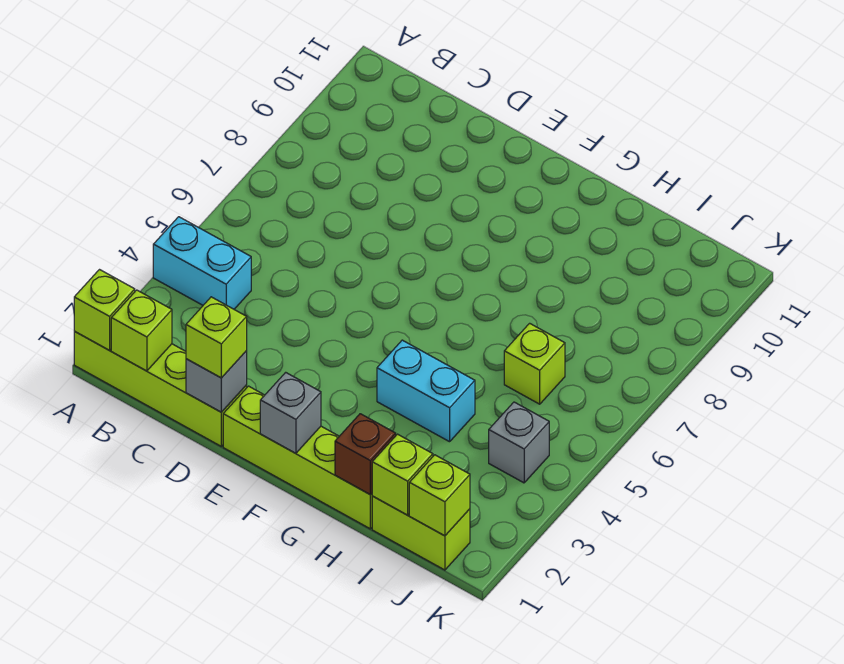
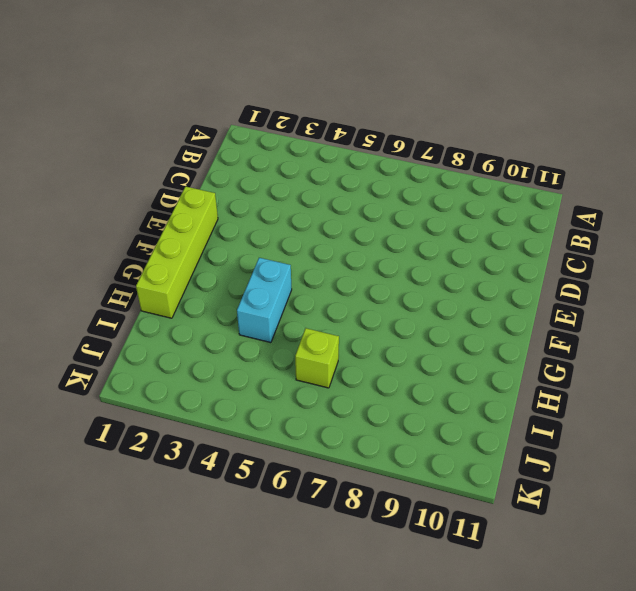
none -> lime 1x4 brick [74,331,247,446]
none -> cyan 1x2 brick [153,217,251,309]
none -> lime 1x2 brick [372,496,470,570]

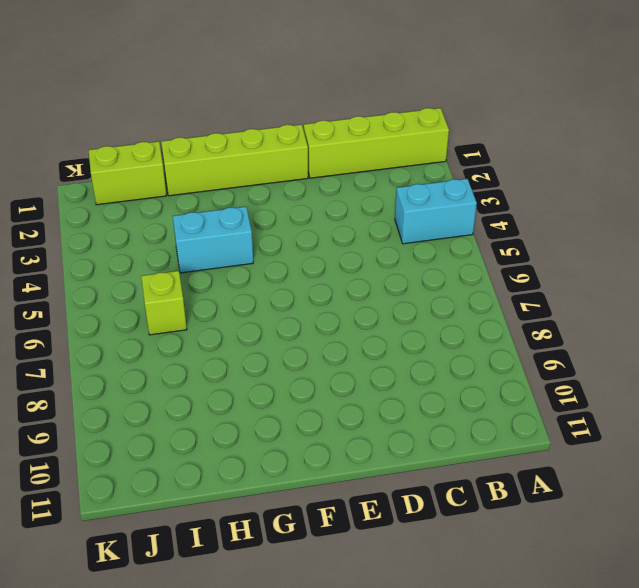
none -> grey 1x1 brick [489,402,549,483]
none -> lime 1x1 brick [74,270,135,350]
none -> lime 1x1 brick [111,290,172,371]

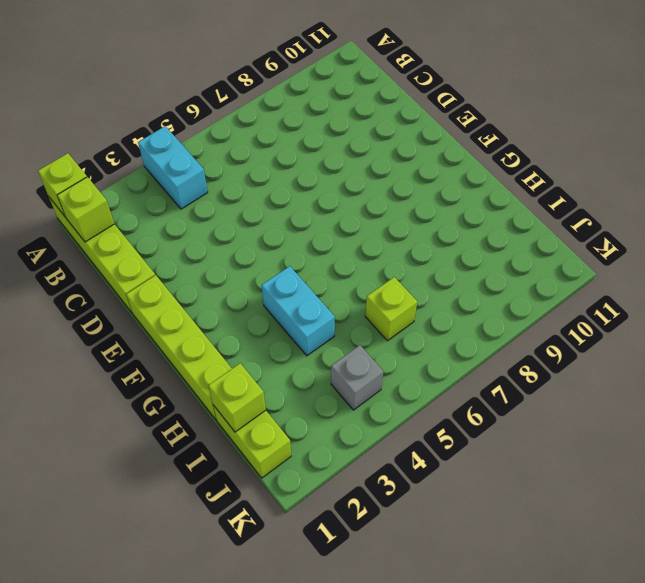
none -> grey 1x1 brick [186,351,247,412]
none -> grey 1x1 brick [260,372,321,453]
none -> brown 1x1 brick [335,414,396,495]

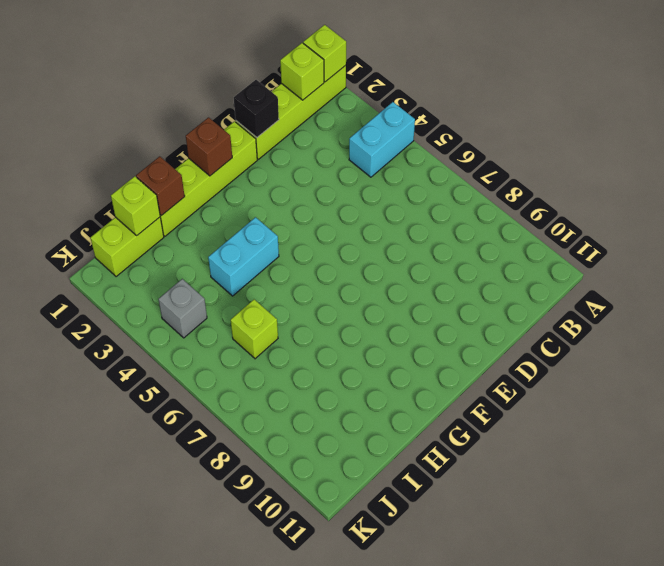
black 1x1 brick [234,80,279,137] -> grey 1x1 brick [186,351,247,412]
brown 1x1 brick [186,117,232,176] -> grey 1x1 brick [260,372,321,453]
none -> lime 1x1 brick [409,455,470,536]
none -> lime 1x1 brick [186,297,247,378]

